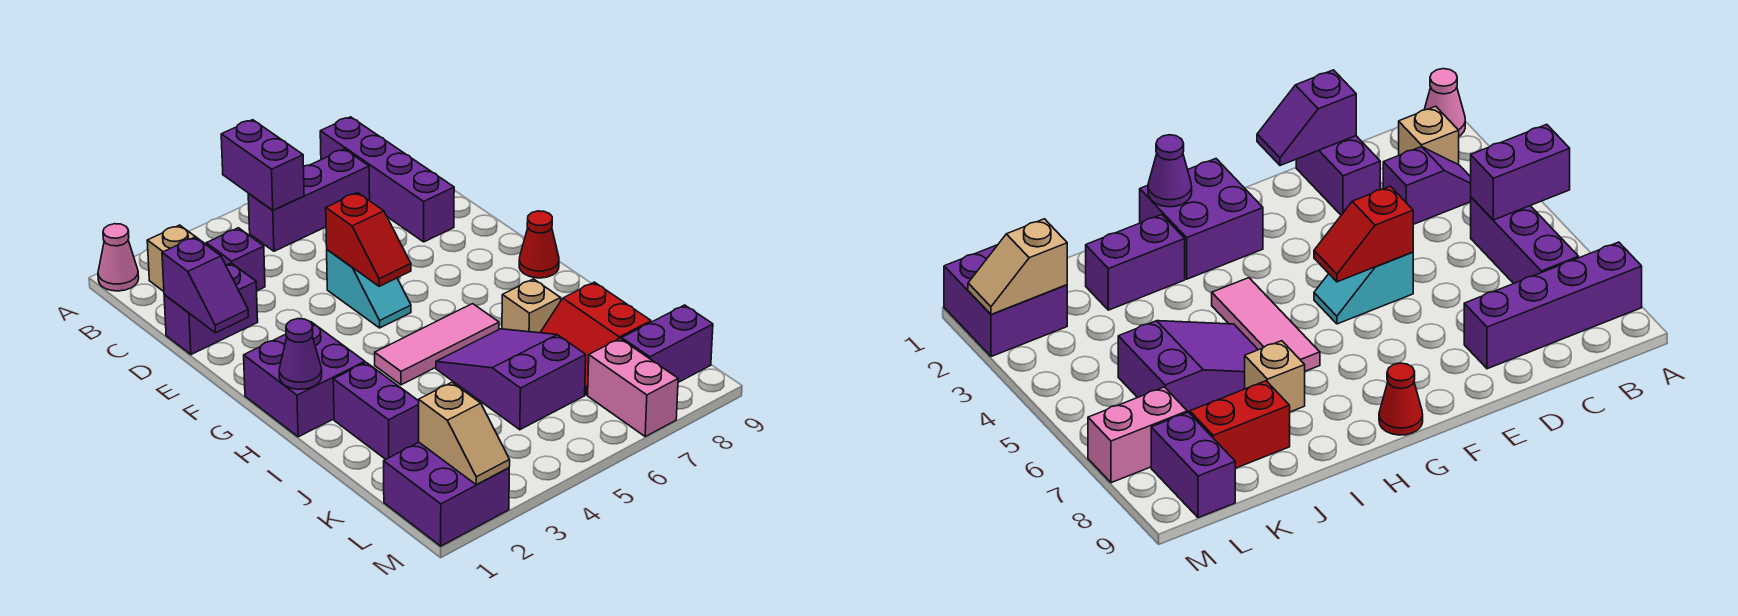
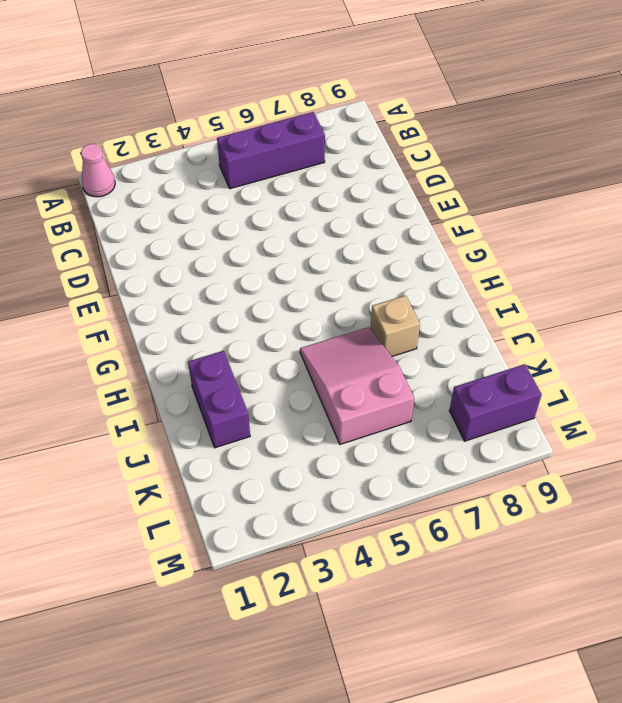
pink 2x3 slope [300,327,414,444] -> purple 2x3 slope [436,329,586,430]
none -> purple 1x4 brick [320,117,454,242]
none -> tan 1x1 brick [147,225,202,291]
none -> purple 1x2 slope [205,228,265,291]

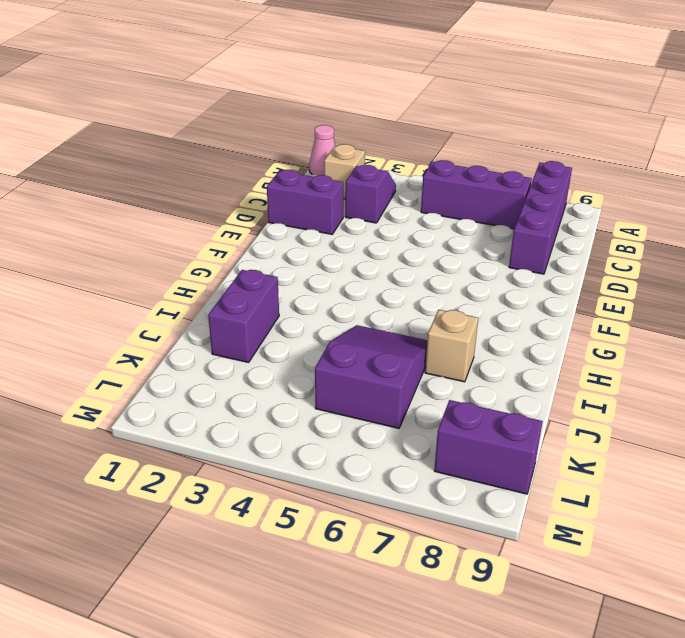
none -> cyan 1x2 slope [327,250,411,328]
none -> purple 2x2 brick [244,322,365,437]
none -> red 1x1 cone [519,211,559,278]

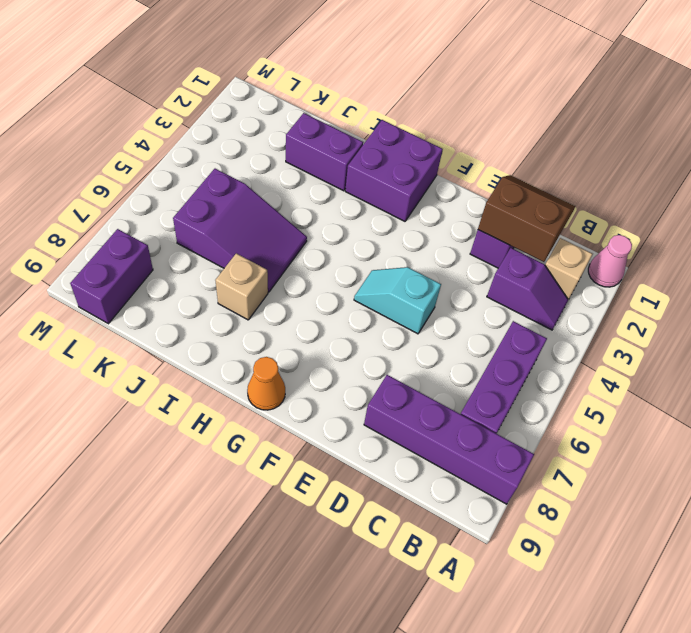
brown 2x2 slope [478,175,575,262] -> purple 1x2 slope [162,237,249,333]
orange 1x1 cone [247,357,285,410] -> red 1x1 cone [519,211,559,278]
none -> pink 1x3 tile [375,304,499,385]
none -> red 2x2 slope [540,282,651,395]
none -> purple 2x2 brick [384,443,509,546]

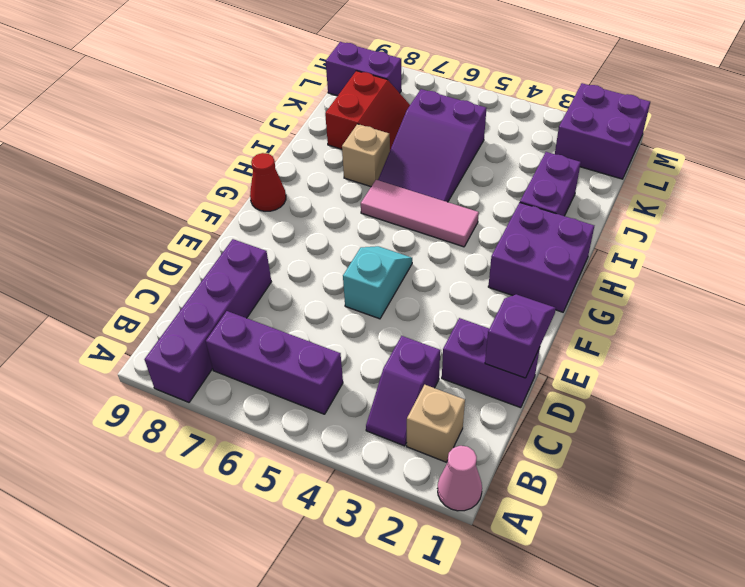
none -> pink 1x2 brick [588,339,678,437]
none -> purple 1x2 brick [221,120,304,210]
none -> red 1x2 slope [326,193,411,286]

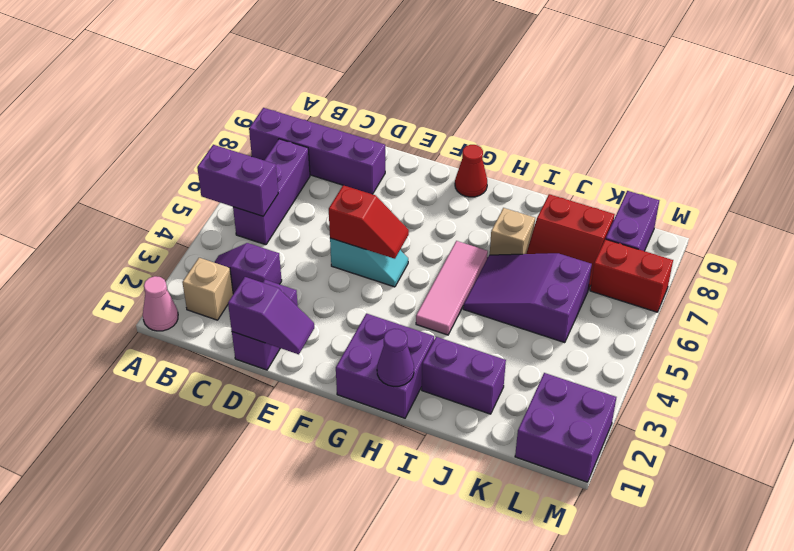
red 1x2 brick [590,239,673,312] -> pink 1x2 brick [588,339,678,437]
none -> tan 1x2 slope [419,382,510,485]

